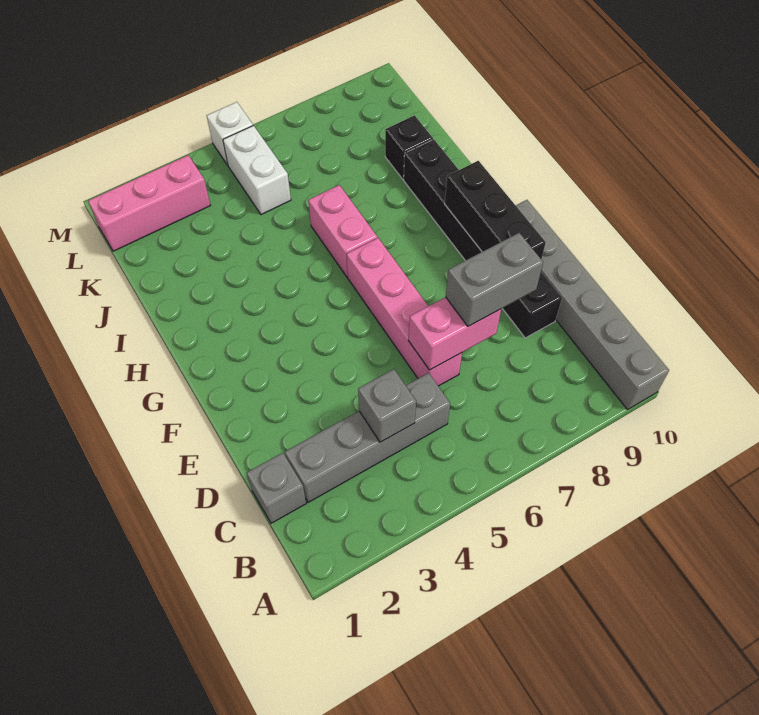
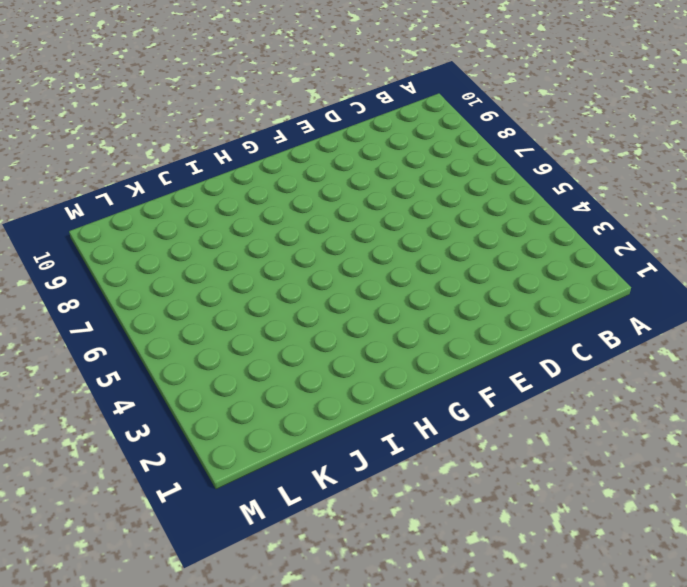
none -> grey 1x6 brick [516,200,669,409]
none -> grey 1x1 brick [247,453,306,523]
none -> grey 1x4 brick [285,373,450,502]

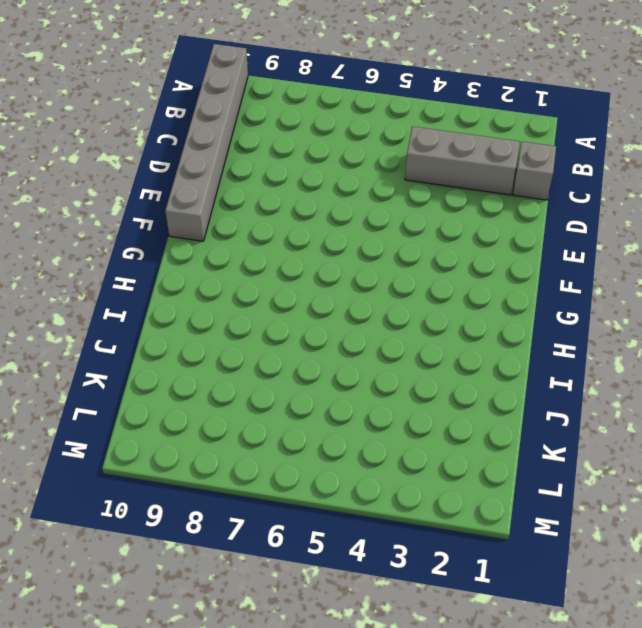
grey 1x3 brick [405,126,519,195] -> grey 1x4 brick [285,373,450,502]
none -> pink 1x4 brick [347,238,462,386]
none -> black 1x6 brick [404,140,562,338]
none -> pink 1x2 brick [308,185,377,277]

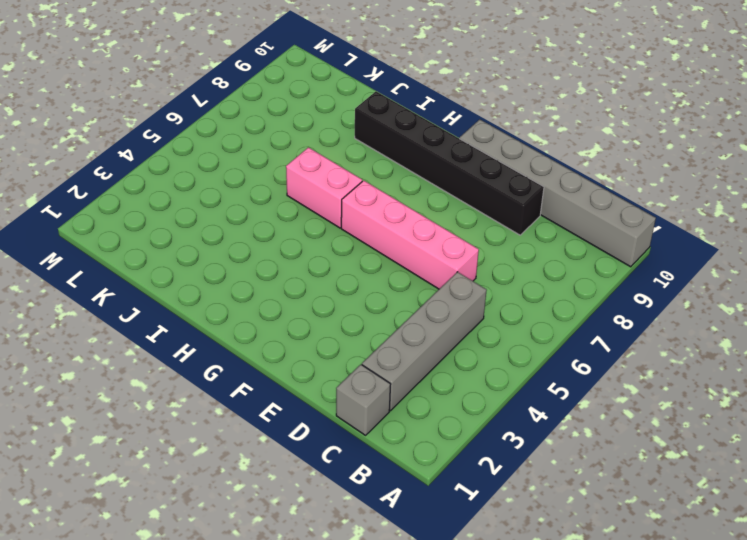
none -> black 1x1 brick [385,115,433,179]
none -> white 1x2 brick [223,126,291,215]
none -> pink 1x3 brick [88,155,211,251]

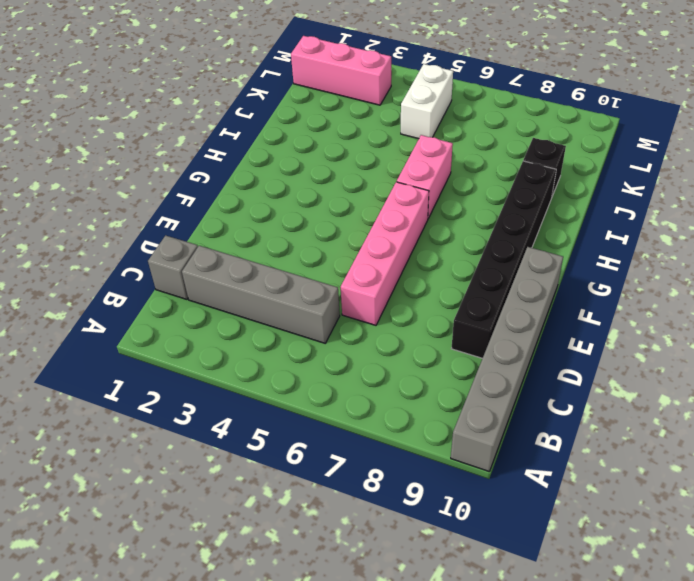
none -> white 1x1 brick [207,102,253,165]
none -> grey 1x1 brick [358,369,416,442]
none -> pink 1x2 brick [408,297,501,370]

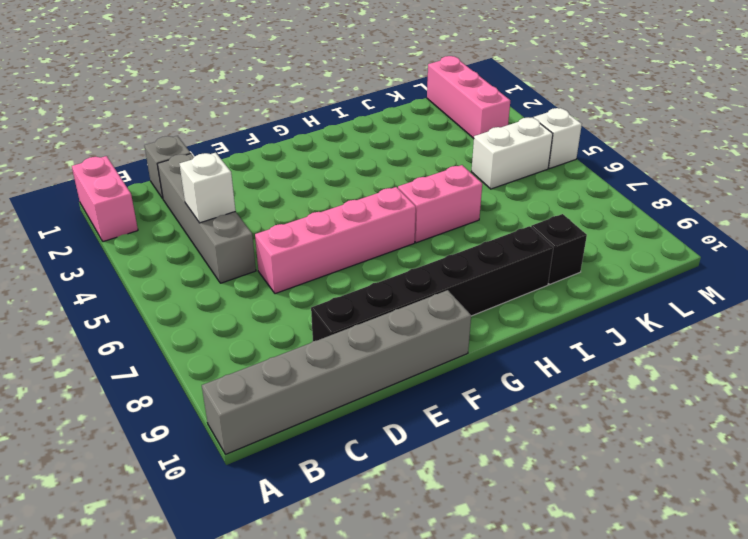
pink 1x2 brick [72,156,138,242] -> pink 1x2 brick moved to [408,297,501,370]
white 1x1 brick [179,153,235,223] -> grey 1x1 brick [358,369,416,442]
none -> black 1x3 brick [445,161,546,260]
none -> grey 1x2 brick [446,233,543,326]

